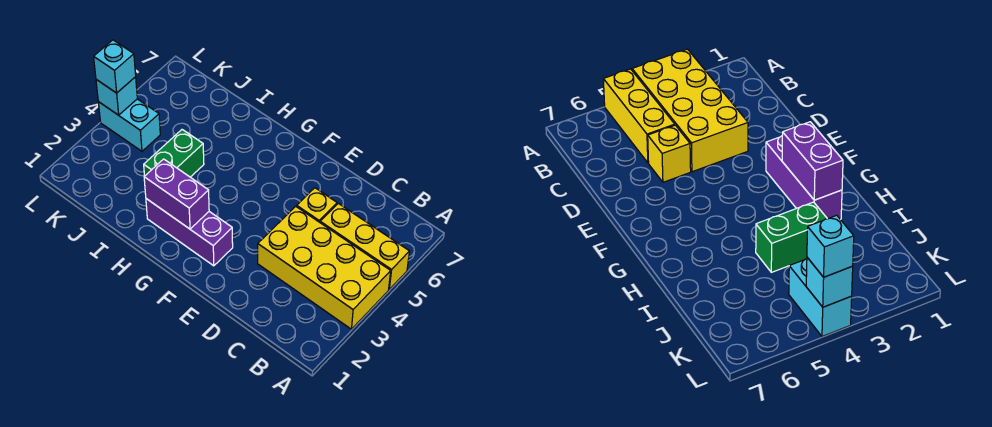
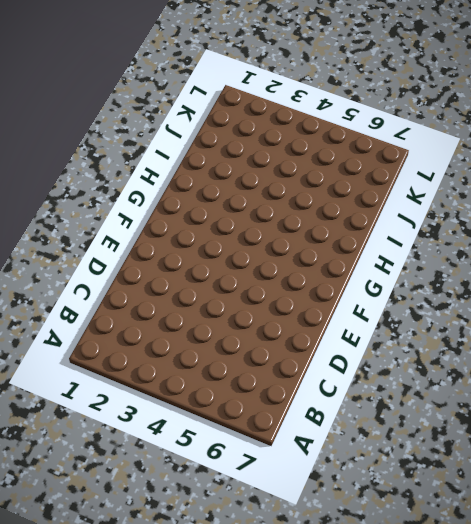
none -> yellow 2x4 brick [258,207,391,329]
none -> yellow 1x3 brick [320,203,409,289]

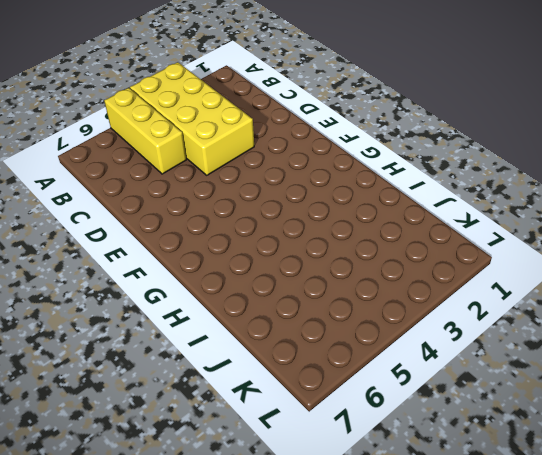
none -> yellow 1x1 brick [297,188,337,222]
none -> purple 1x3 brick [146,199,233,266]

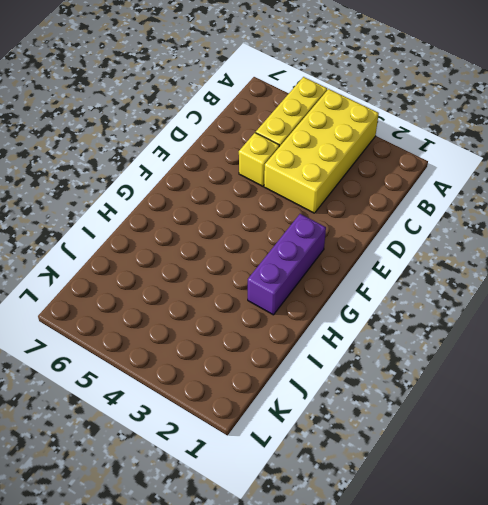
none -> green 1x2 brick [144,130,204,177]
none -> cyan 1x2 brick [98,99,160,151]

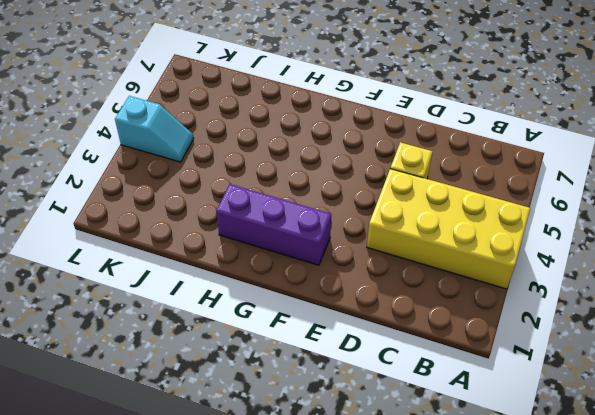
cyan 1x2 slope [115,96,194,162] -> cyan 1x2 brick [98,99,160,151]
none -> yellow 1x3 brick [320,203,409,289]
none -> green 1x2 brick [144,130,204,177]

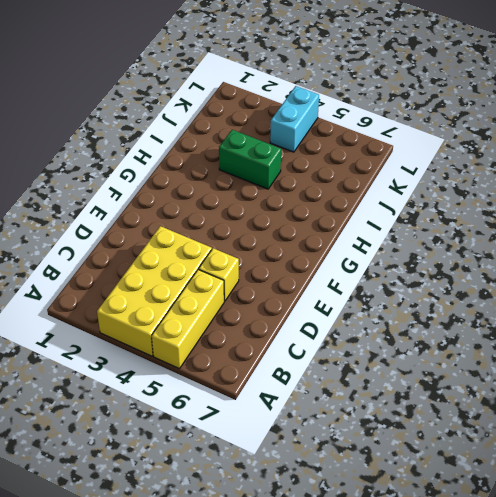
none -> purple 1x3 brick [146,199,233,266]
none -> purple 1x2 brick [144,159,209,229]

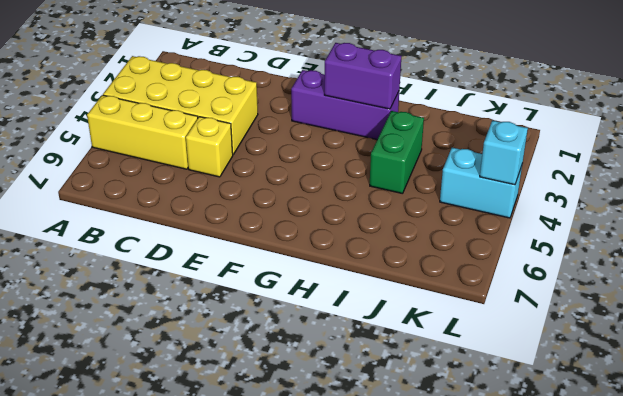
none -> cyan 1x1 brick [94,40,136,93]

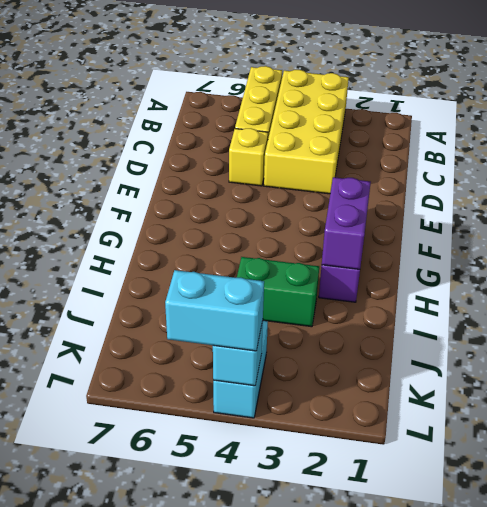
cyan 1x2 brick [165,270,264,351] -> cyan 1x1 brick [94,40,136,93]

